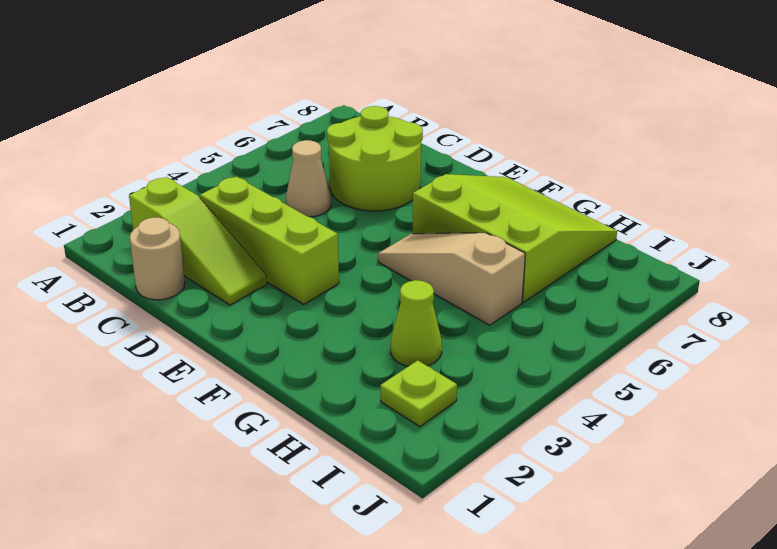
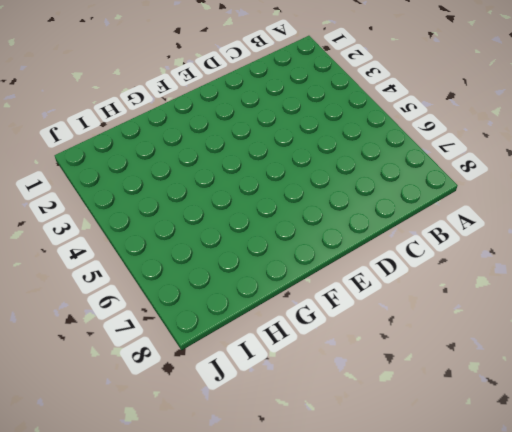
none -> lime 1x3 slope [129,177,267,305]
none -> tan 1x1 round brick [130,217,185,300]

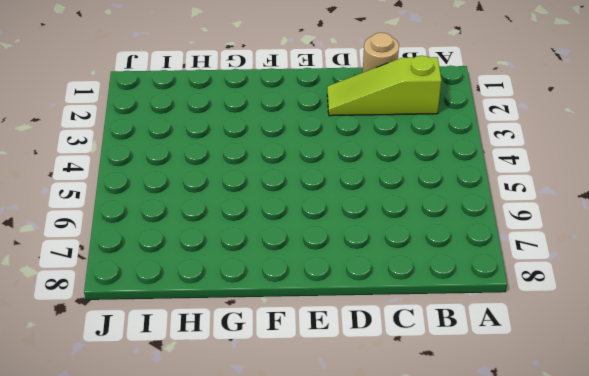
none -> lime 1x3 brick [200,177,339,304]
none -> tan 1x1 cone [286,140,331,217]

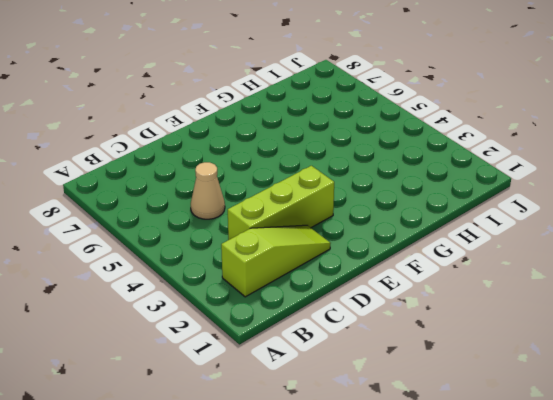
none -> tan 1x1 round brick [130,217,185,300]
none -> lime 2x2 round brick [327,106,423,211]

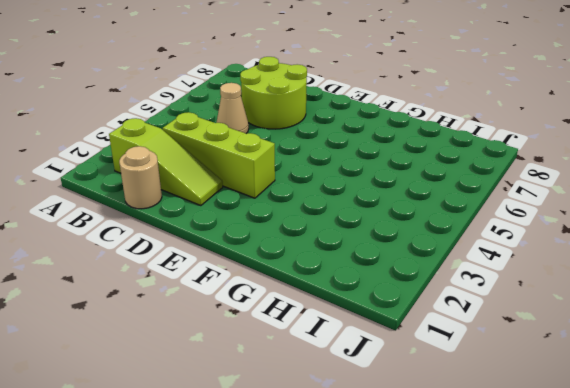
none -> tan 1x3 slope [378,233,525,325]
none -> lime 3x3 slope [412,174,617,302]

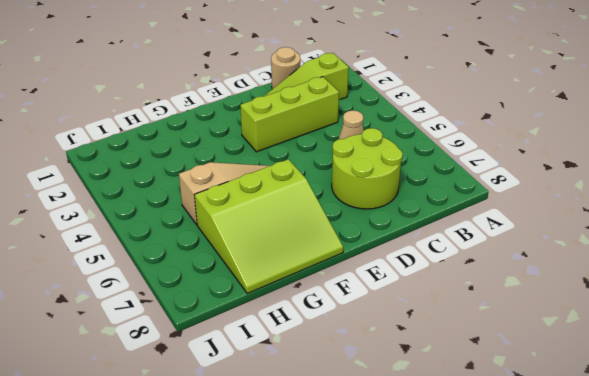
none -> lime 1x1 cone [391,280,442,366]
none -> lime 1x1 plate [381,360,457,427]

